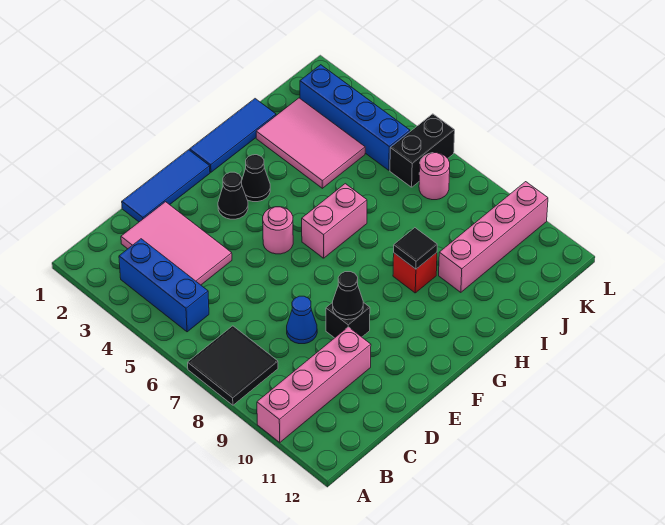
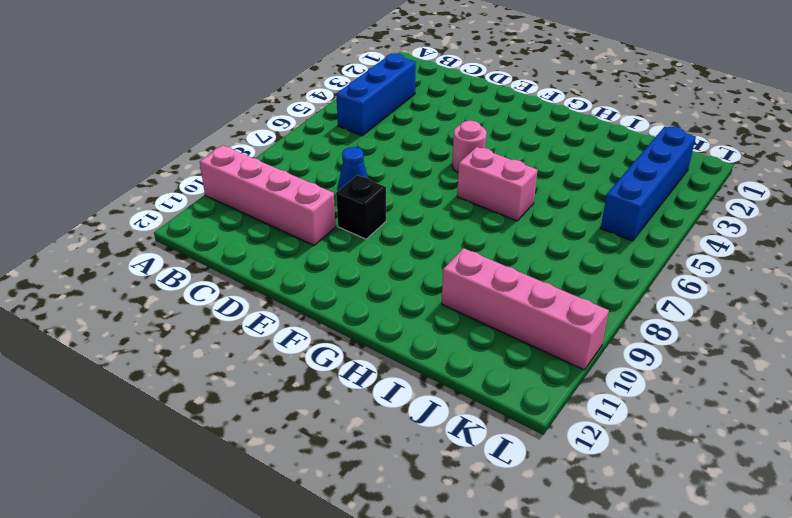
none -> black 2x2 tile [188,326,278,405]
none -> pink 2x3 tile [121,202,232,285]
none -> blue 1x3 tile [122,150,210,222]

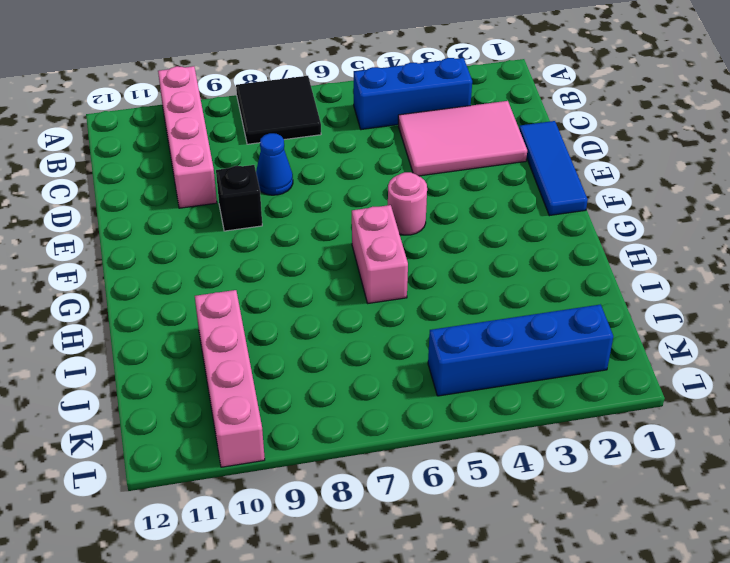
none -> black 1x1 cone [218,172,248,219]
none -> blue 1x3 tile [190,99,276,172]
none -> black 1x1 cone [242,155,270,202]

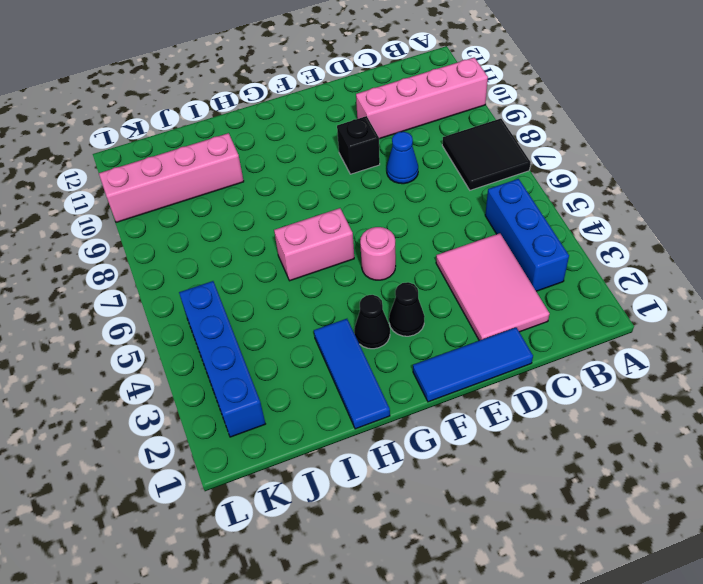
blue 1x3 tile [314,319,390,429] -> blue 1x3 tile turned to [190,99,276,172]
none -> red 1x1 brick [393,253,437,293]
none -> pink 2x3 tile [256,98,365,188]
none -> black 1x2 brick [390,114,455,187]

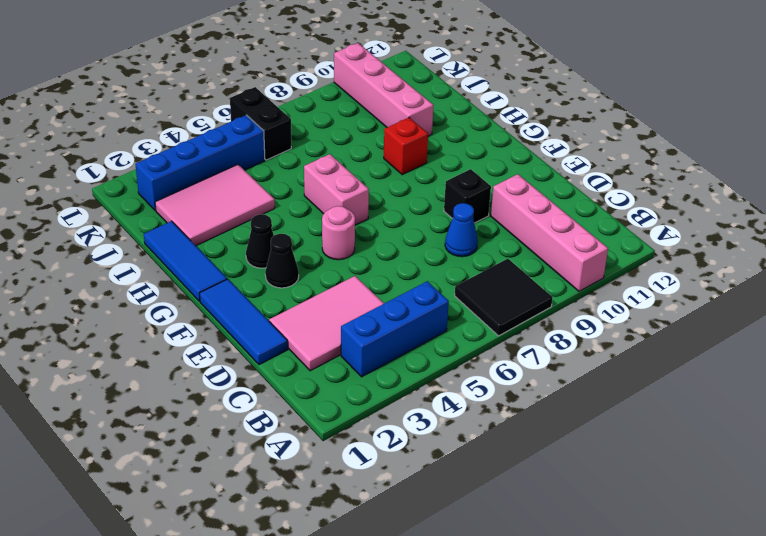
none -> pink 1x1 round brick [419,153,450,200]
none -> black 1x1 cone [333,272,363,320]
none -> black 1x1 tile [394,228,437,269]

